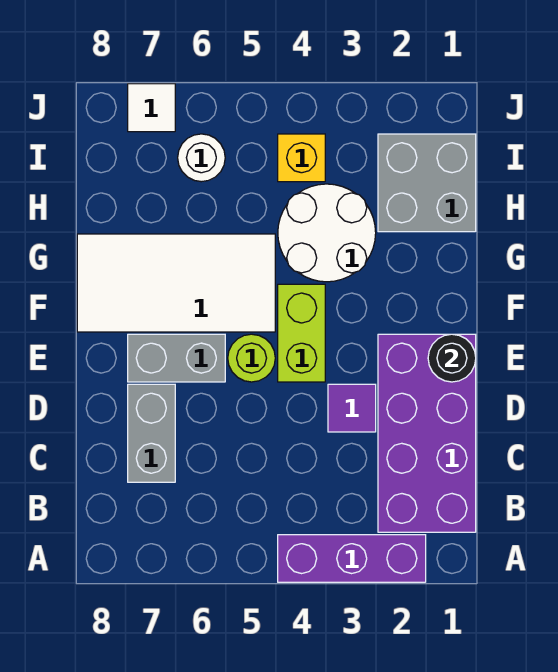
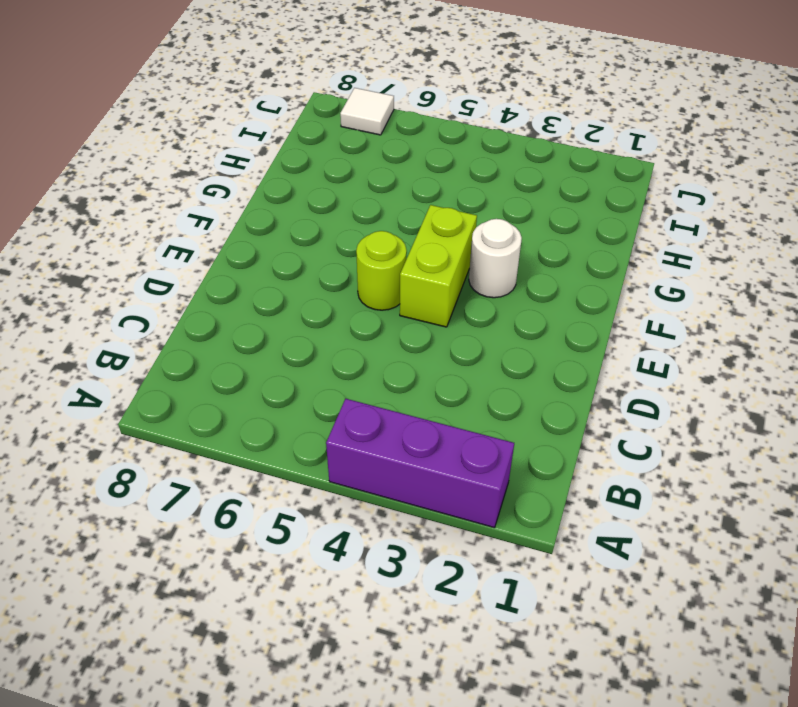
white 1x1 round brick [469,219,522,298] -> white 1x1 round brick moved to [178,134,225,182]
none -> purple 2x4 brick [378,334,476,532]
none -> grey 1x2 brick [128,384,175,482]
none -> purple 1x1 tile [328,384,376,432]

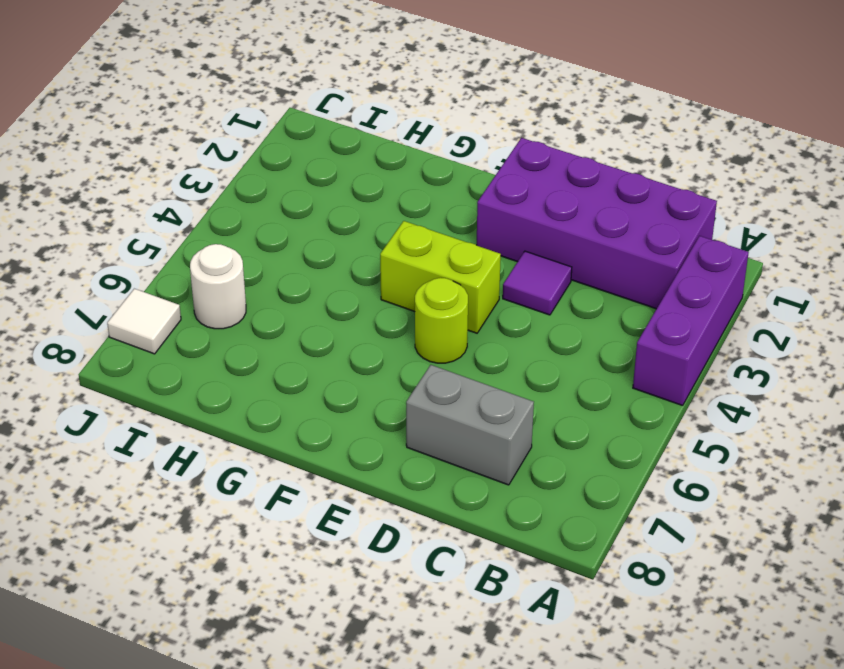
none -> grey 1x2 brick [128,334,225,382]
none -> white 2x4 tile [77,234,275,332]
none -> white 2x2 round brick [278,184,376,282]

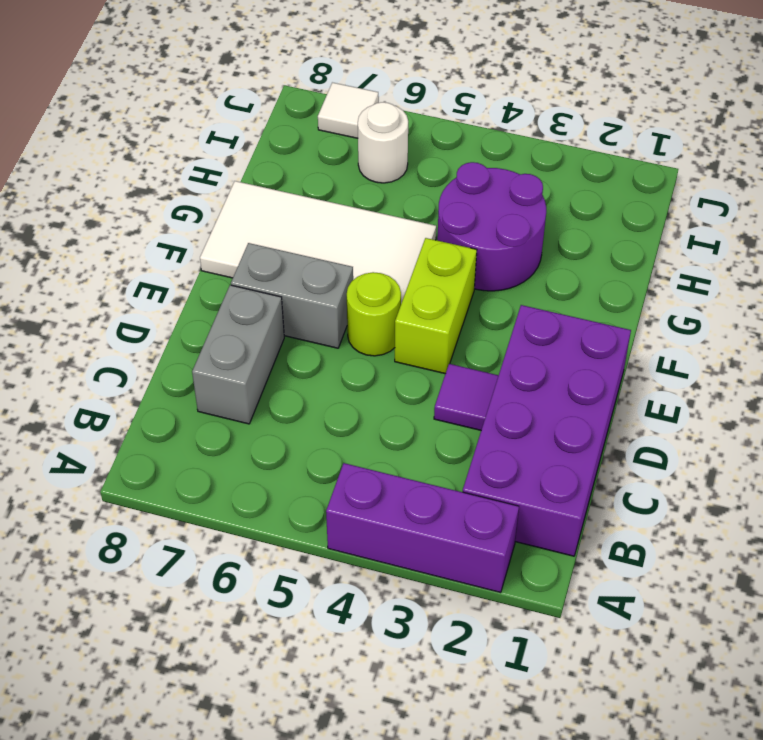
purple 2x2 round brick [437,162,546,291] -> white 2x2 round brick [278,184,376,282]
none -> grey 2x2 brick [378,134,476,232]
none -> yellow 1x1 brick [278,134,325,182]
none -> black 1x1 round brick [428,334,476,382]

